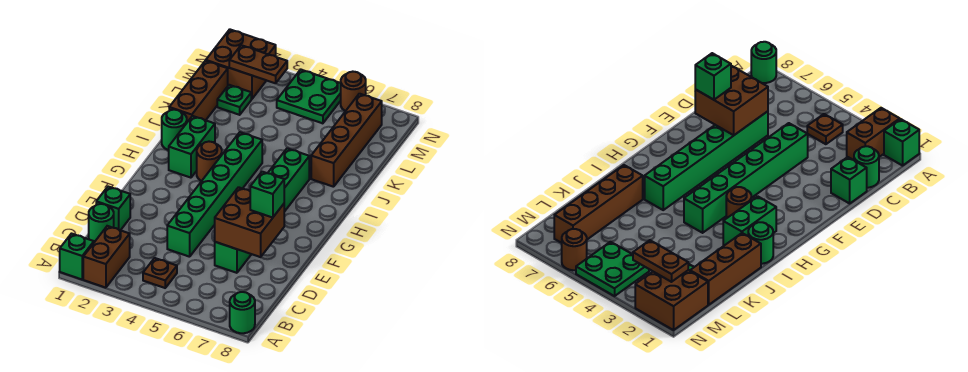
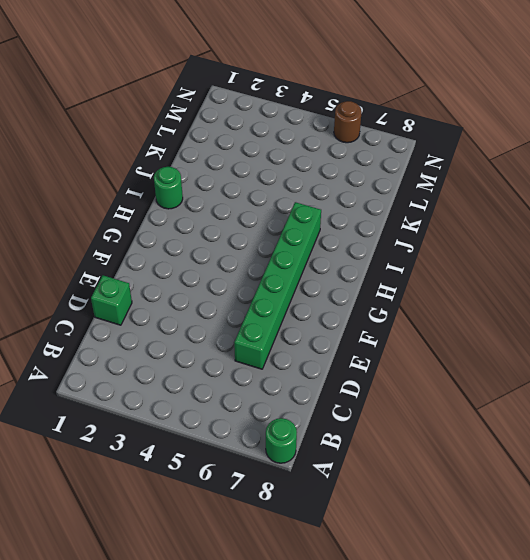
none -> green 1x1 brick [60,234,94,279]
none -> brown 1x2 brick [83,226,130,288]
none -> brown 1x1 plate [143,258,177,288]

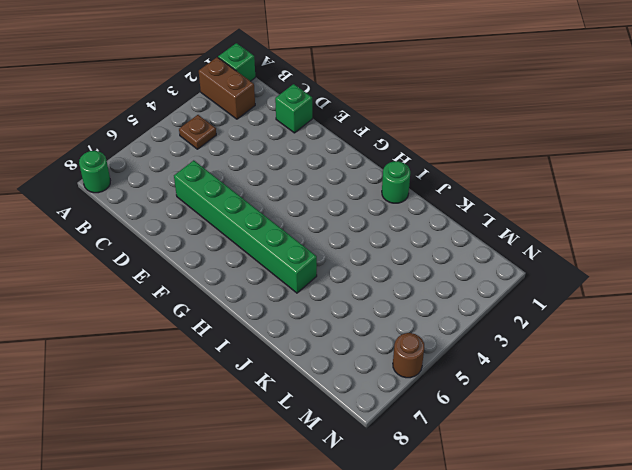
none -> green 1x1 round brick [89,204,114,242]
none -> green 1x6 brick [167,132,262,257]
none -> green 1x2 brick [169,116,215,178]

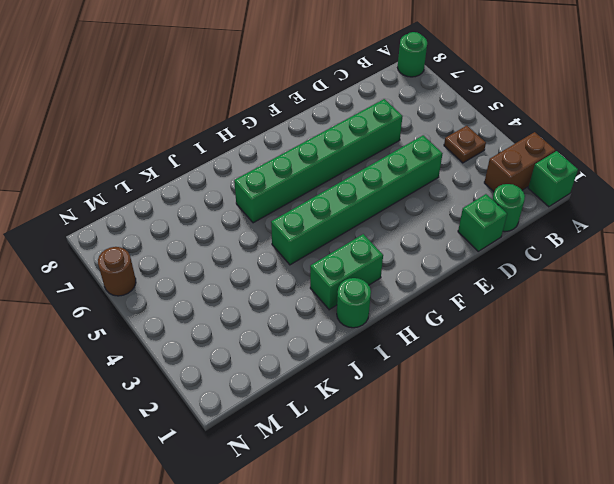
none -> brown 1x1 round brick [197,142,222,181]
none -> brown 1x3 brick [169,61,228,122]
none -> brown 1x4 brick [311,94,382,187]

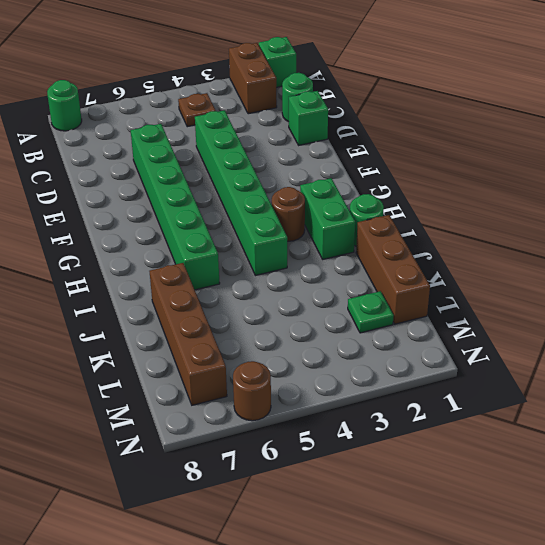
none -> brown 2x2 brick [206,29,276,99]
none -> green 2x2 plate [277,70,341,123]
none -> brown 2x2 brick [215,187,284,257]

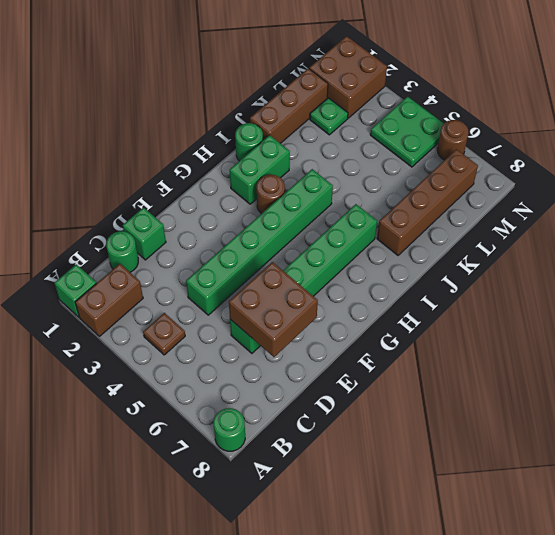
none -> brown 1x2 plate [229,45,287,83]
none -> green 1x1 brick [250,172,284,218]

